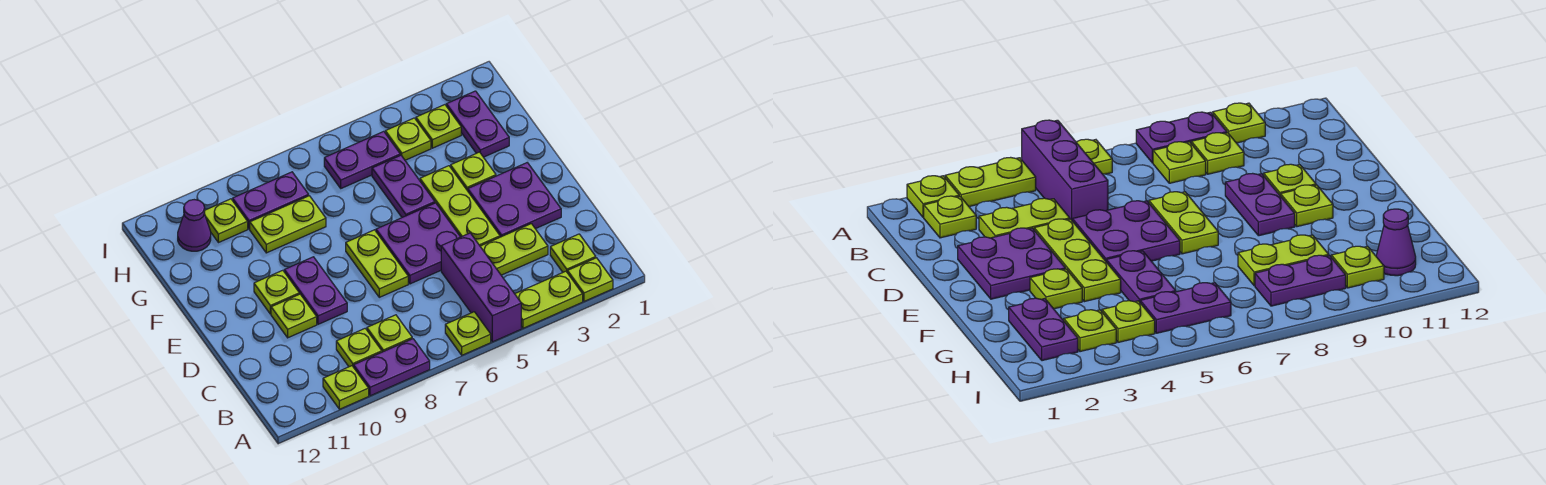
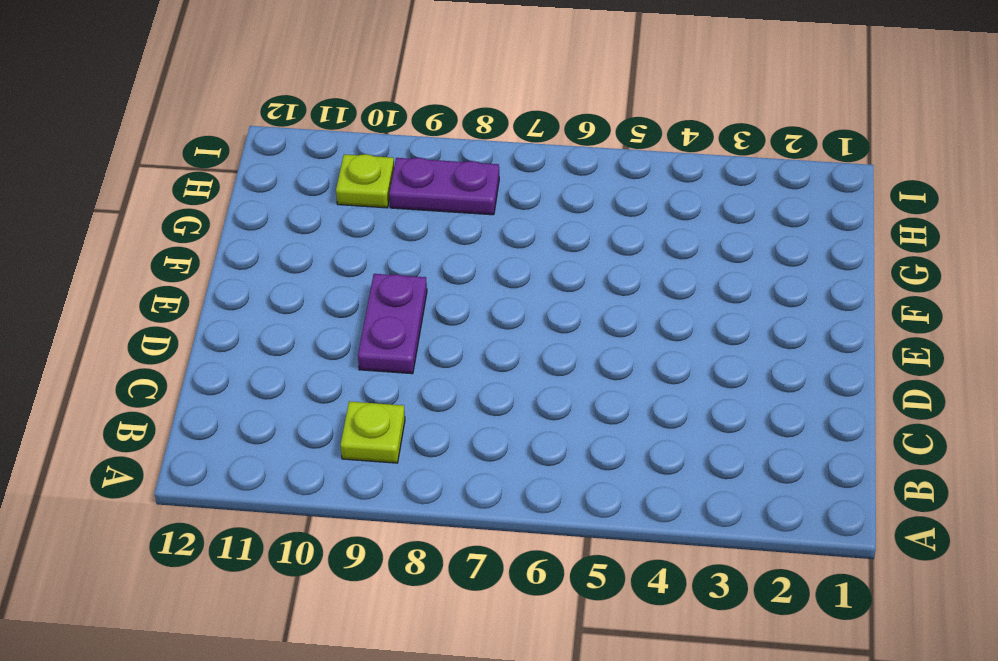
none -> lime 1x1 plate [568,258,613,301]
none -> lime 1x2 plate [515,271,583,328]
none -> purple 1x3 brick [441,233,521,342]

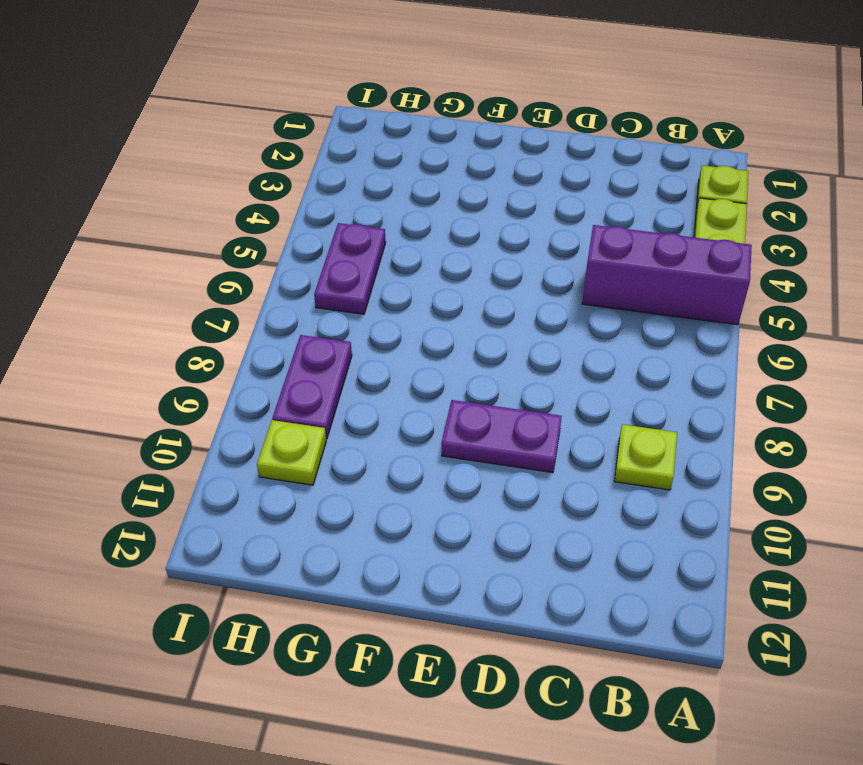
none -> lime 1x1 plate [445,312,491,355]
none -> purple 1x2 plate [354,339,430,396]
none -> lime 1x1 plate [323,366,369,409]

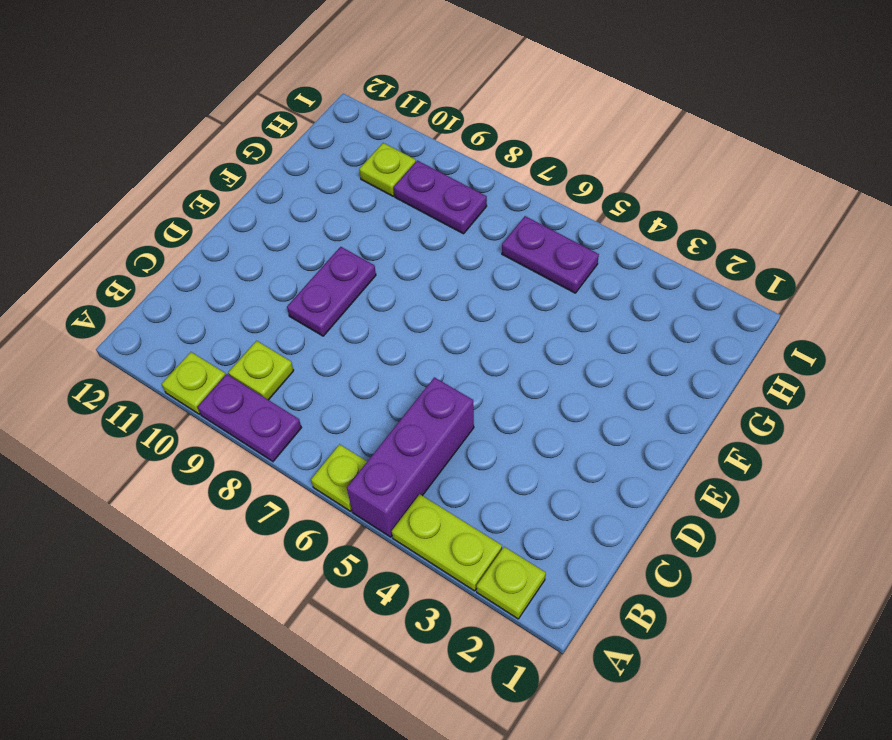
none -> lime 1x1 plate [550,234,596,273]
none -> lime 1x1 plate [367,315,412,352]
none -> lime 1x2 plate [480,224,548,275]

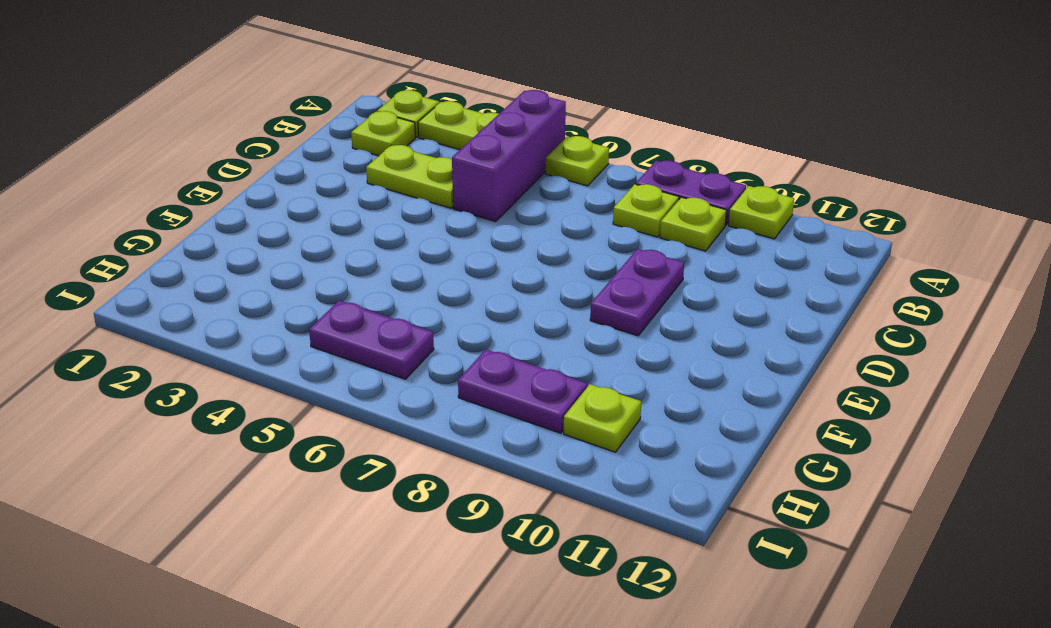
none -> purple 2x2 plate [468,163,561,237]
none -> lime 1x3 plate [420,166,500,246]
none -> purple 2x2 plate [376,203,460,284]

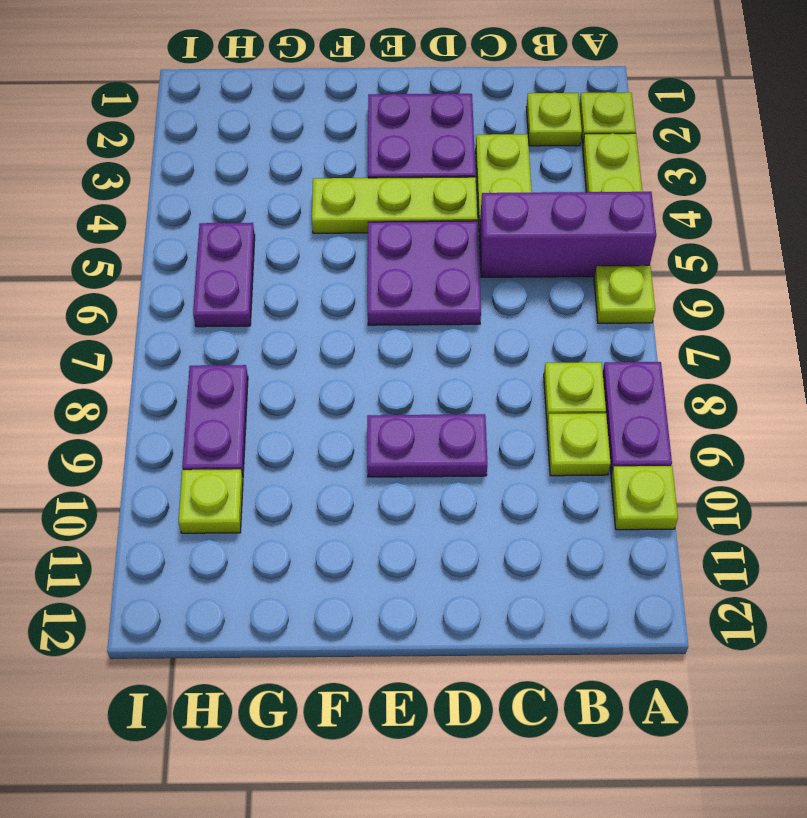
none -> lime 1x2 plate [346,230,408,297]
none -> lime 1x1 plate [271,294,317,338]
none -> lime 1x1 plate [254,270,299,314]

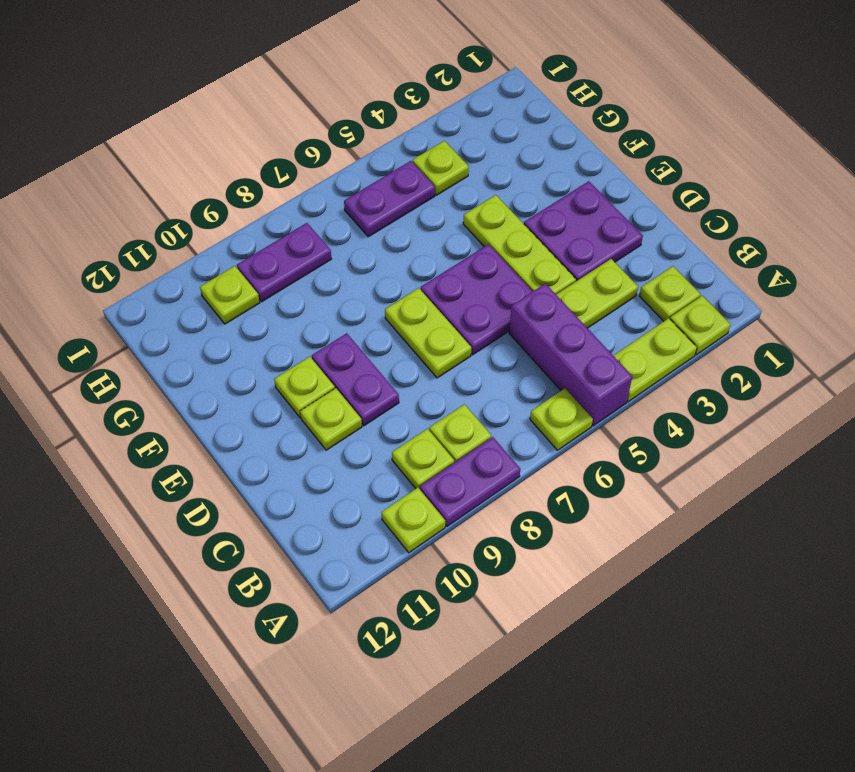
none -> lime 1x1 plate [451,152,496,191]
none -> purple 1x2 plate [372,155,435,217]
none -> purple 1x2 plate [446,91,509,157]

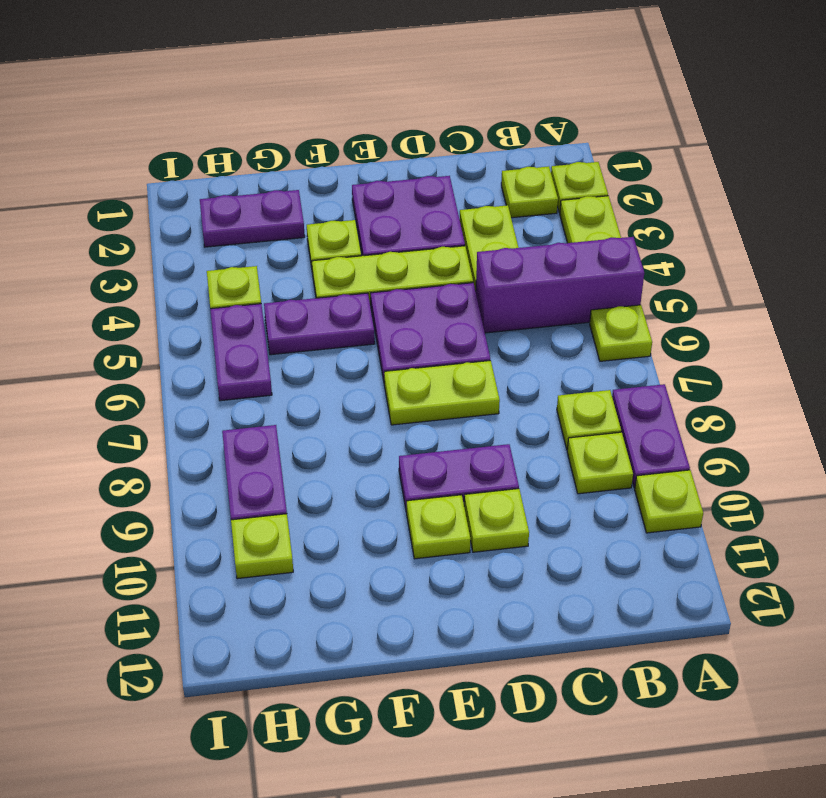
none -> lime 1x2 plate [250,196,326,253]
none -> lime 1x1 plate [416,105,461,148]
none -> purple 1x1 cone [178,200,211,251]

